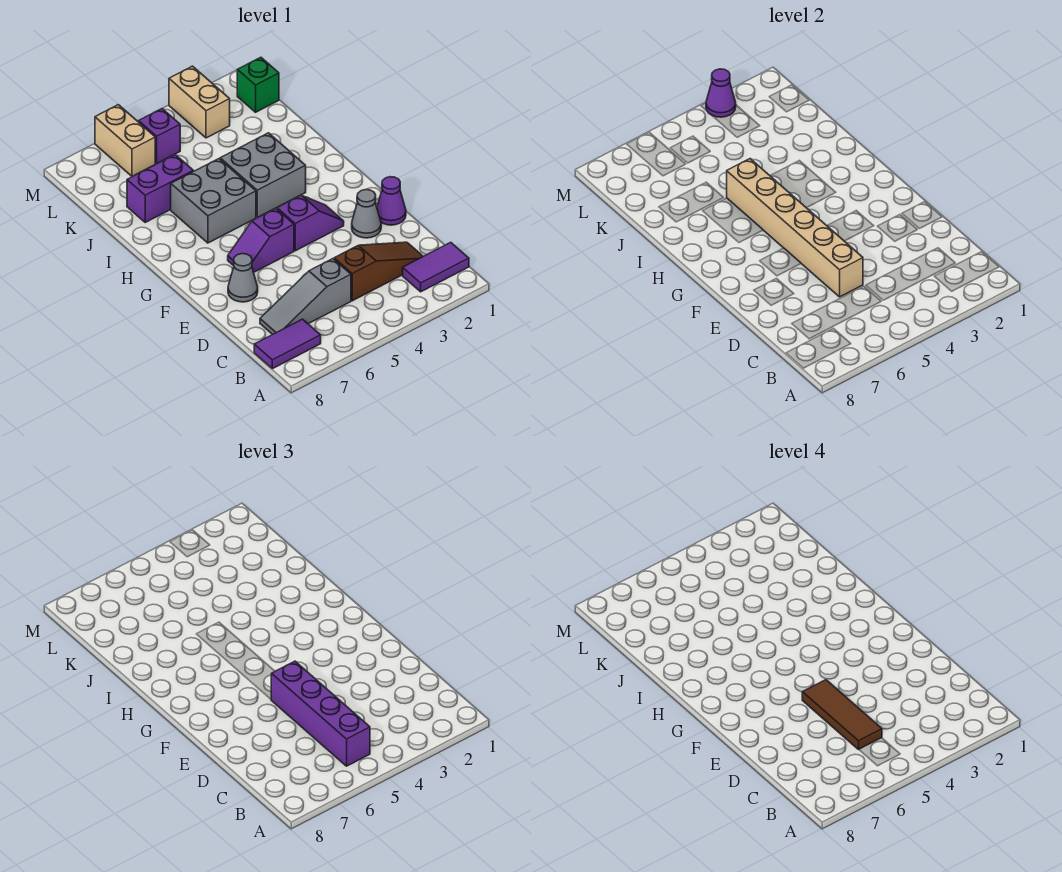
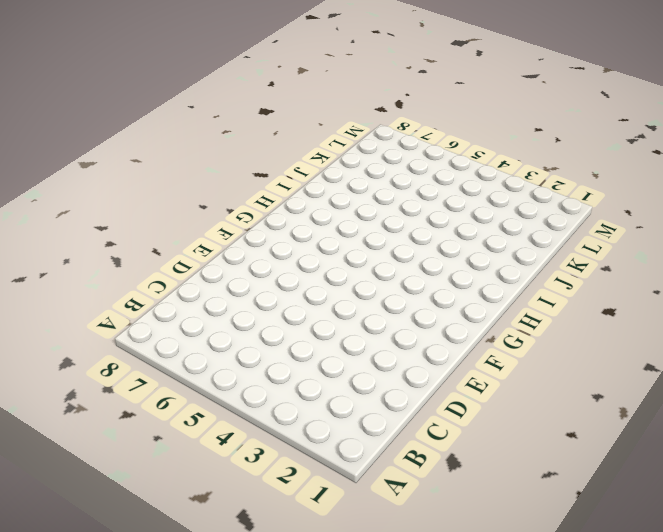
none -> purple 1x2 tile [403,242,469,292]
none -> purple 1x2 tile [254,319,321,369]
none -> brown 1x3 slope [334,242,423,301]

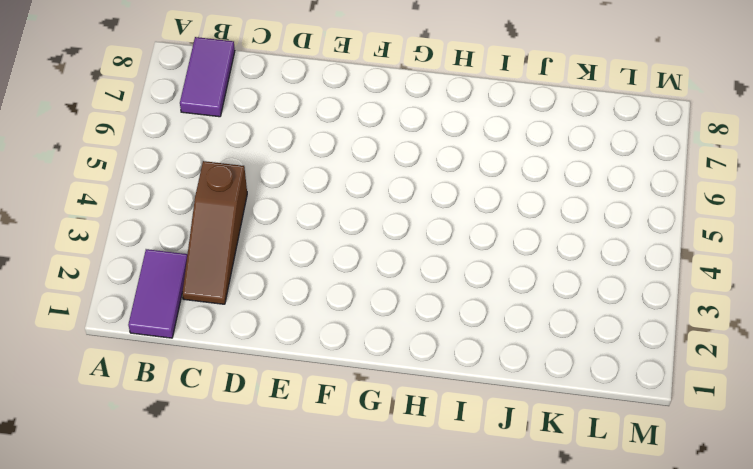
none -> grey 1x3 slope [260,259,351,334]
none -> purple 1x1 cone [377,177,406,225]
none -> grey 1x1 cone [352,190,381,238]

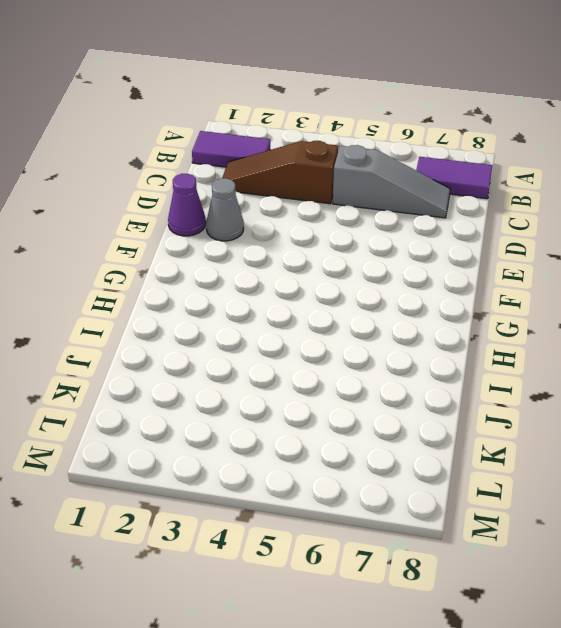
none -> grey 1x1 cone [228,254,258,302]
none -> purple 1x2 slope [277,195,344,251]
none -> purple 1x2 slope [228,209,294,272]

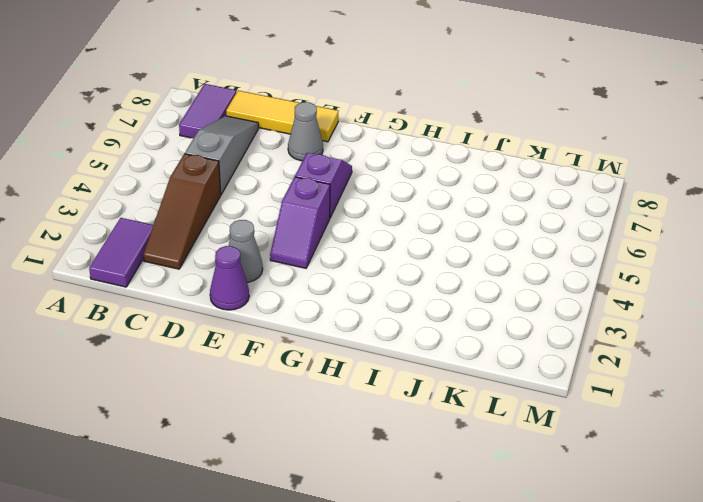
yellow 1x3 tile [226,91,338,142] -> none
none -> grey 2x2 brick [220,133,306,218]
none -> grey 2x2 brick [171,159,256,243]
none -> purple 1x2 brick [127,155,193,222]

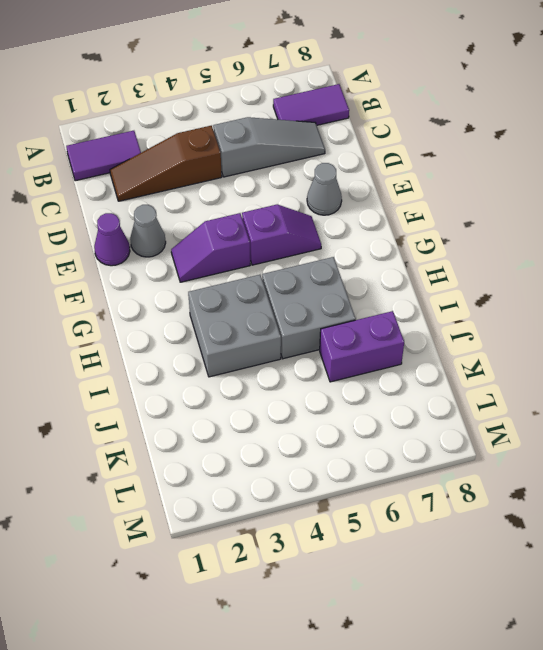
none -> green 1x1 brick [237,57,279,112]
none -> tan 1x2 brick [169,66,230,138]
none -> purple 1x1 brick [139,109,180,164]

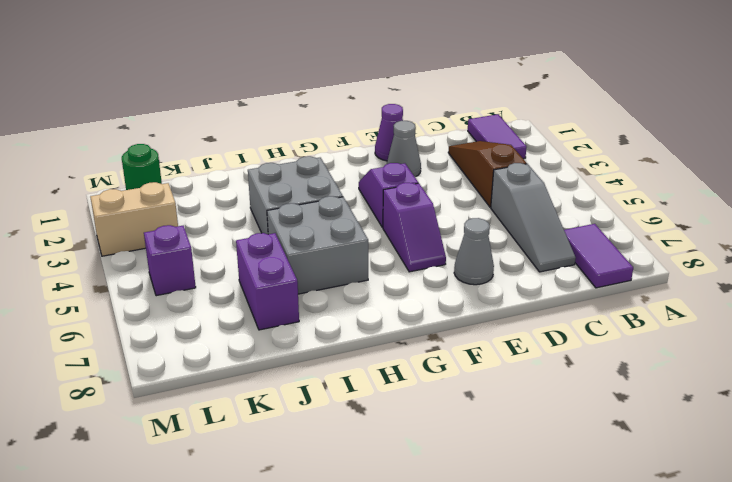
green 1x1 round brick [122,144,162,190] -> green 1x1 brick [237,57,279,112]
none -> tan 1x2 brick [95,105,155,176]
none -> tan 1x6 brick [727,159,863,297]
none -> purple 1x1 cone [706,69,736,117]

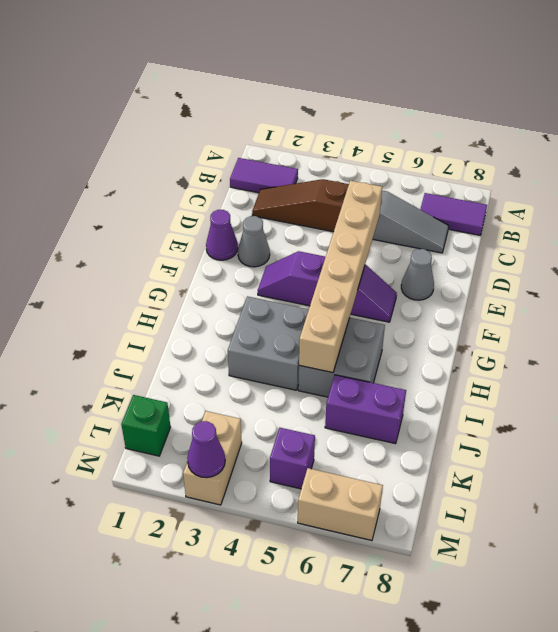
tan 1x2 brick [298,468,383,541] -> tan 1x2 brick turned to [95,105,155,176]
none -> purple 1x4 brick [271,661,370,766]
none -> brown 1x3 tile [802,680,882,749]

